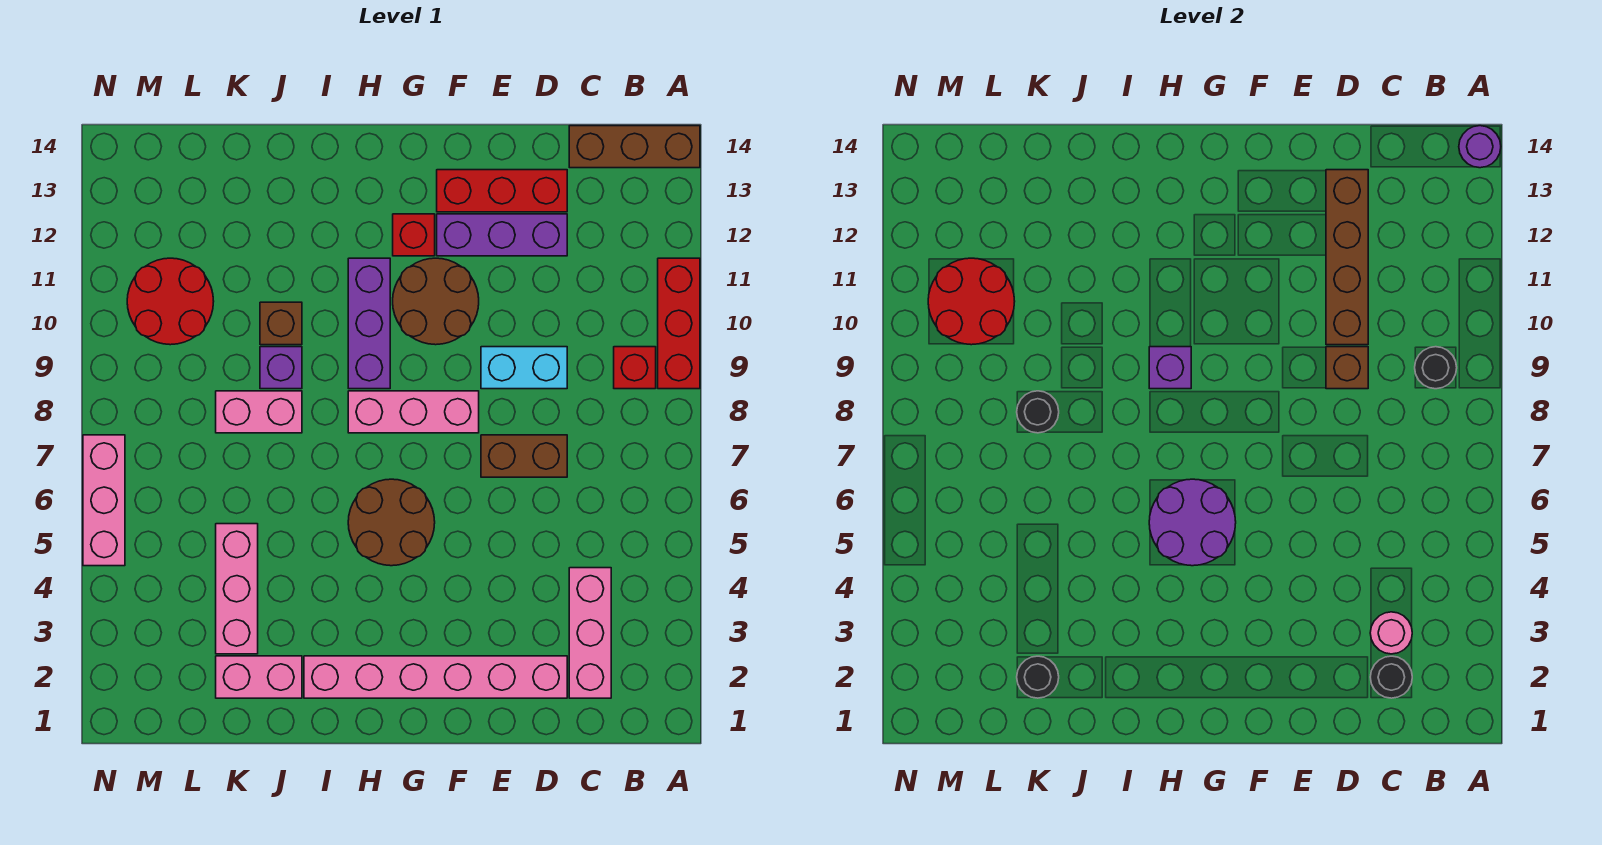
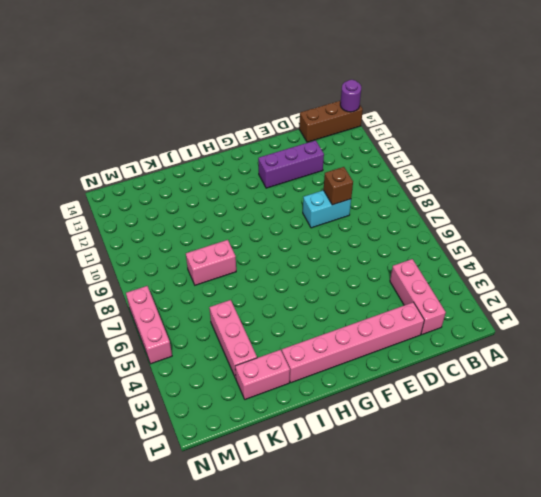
none -> red 1x3 brick [658,258,700,389]
none -> red 1x1 brick [614,347,656,389]
none -> brown 1x2 brick [481,435,567,477]
none -> red 1x3 brick [437,170,567,212]

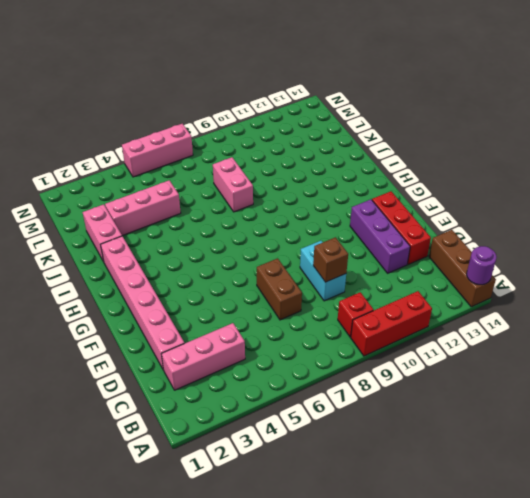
none -> pink 1x3 brick [348,391,479,433]
none -> brown 2x2 round brick [393,258,479,345]
none -> brown 2x2 round brick [348,479,435,566]
none -> red 1x1 brick [393,214,435,256]

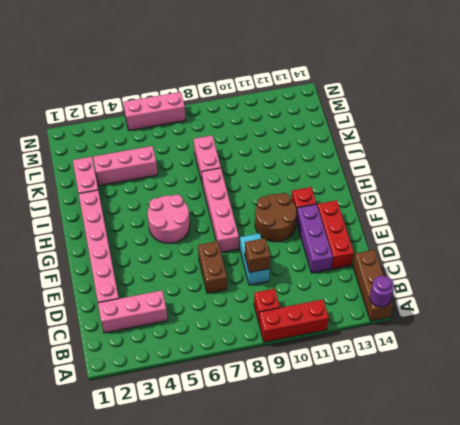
pink 1x4 brick [202,168,239,252] -> pink 1x3 brick [348,391,479,433]
pink 2x2 round brick [148,195,190,243] -> brown 2x2 round brick [348,479,435,566]
none -> purple 1x3 brick [348,258,390,389]
none -> purple 1x1 brick [260,347,302,389]
none -> brown 1x1 brick [260,302,302,345]
none -> red 2x2 round brick [127,258,214,345]

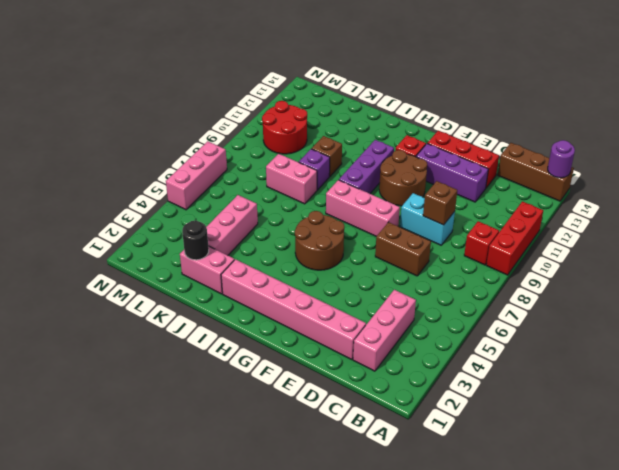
none -> black 1x1 round brick [1415,347,1457,389]
none -> black 1x1 round brick [1370,656,1412,698]
none -> pink 1x1 round brick [1370,612,1412,654]
none -> brown 1x4 brick [1326,170,1368,345]

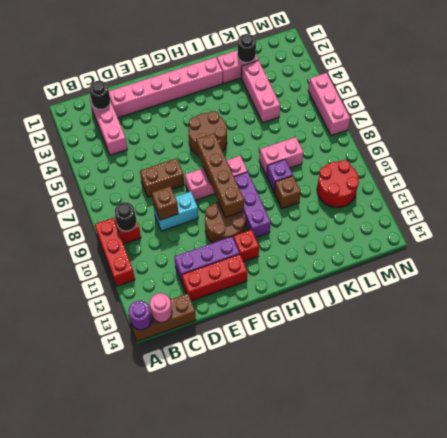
pink 1x1 round brick [150,293,172,322] -> pink 1x1 round brick moved to [1370,612,1412,654]
brown 1x4 brick [196,133,244,217] -> brown 1x4 brick moved to [1326,170,1368,345]
none -> purple 2x2 round brick [1149,479,1236,566]
none -> purple 1x1 brick [1149,347,1191,389]
none -> black 1x1 round brick [1017,391,1059,433]
none -> red 2x2 round brick [928,258,1015,345]

